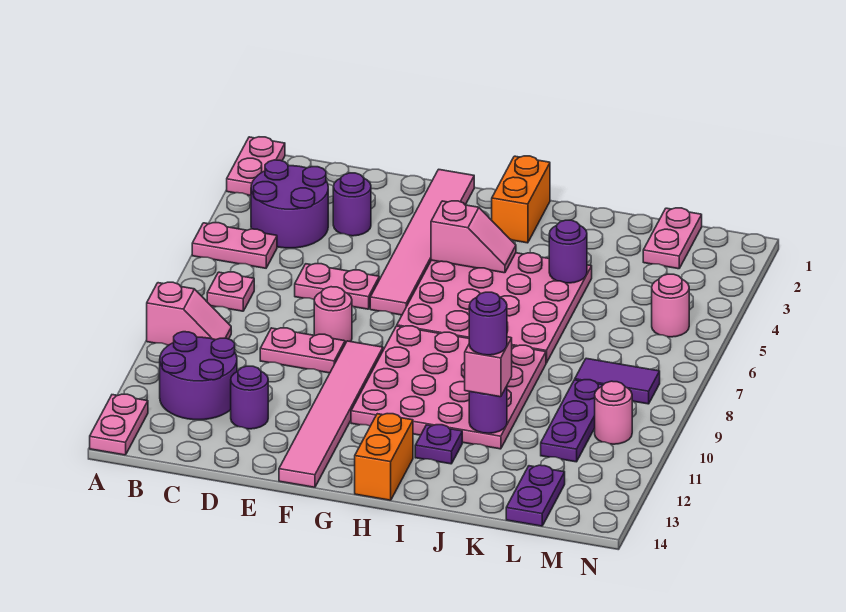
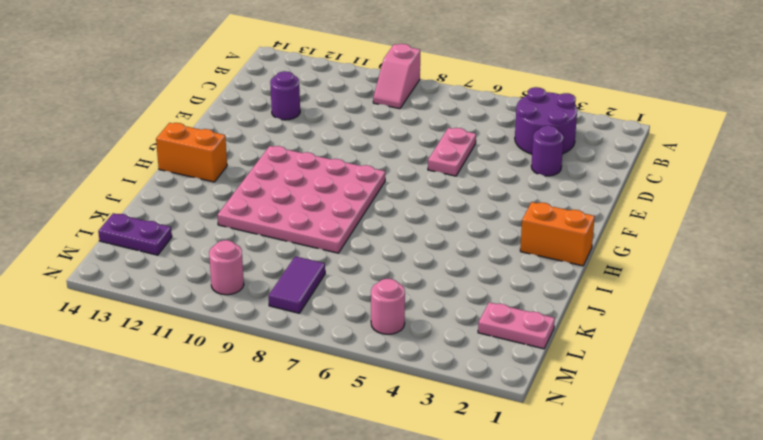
none -> pink 1x2 plate [227,137,285,196]
none -> pink 1x2 plate [192,223,277,268]
none -> pink 1x2 plate [90,394,148,455]
none -> pink 1x1 plate [207,272,254,311]

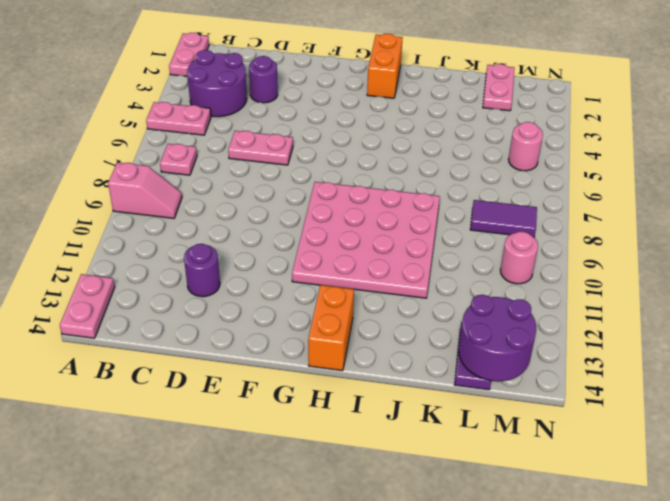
purple 2x2 round brick [459,295,536,381] -> purple 2x2 round brick moved to [160,332,237,420]
none -> pink 1x2 plate [260,328,345,373]
none -> pink 1x1 round brick [314,287,352,344]
none -> pink 1x6 tile [370,169,474,315]
none -> pink 1x6 tile [279,341,383,487]

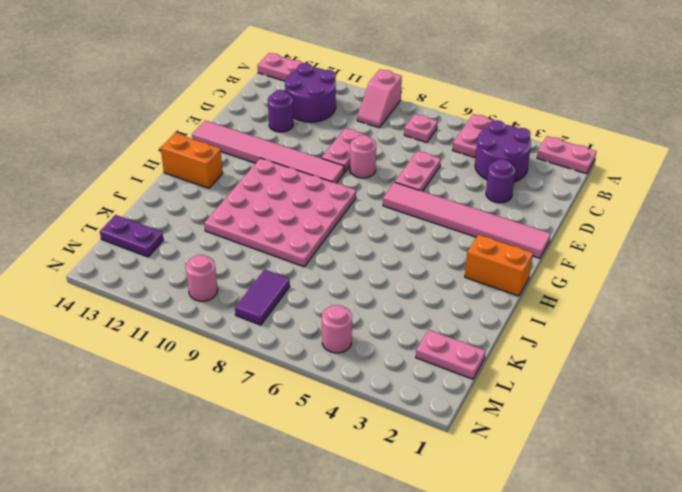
none -> pink 4x4 plate [397,253,592,363]
none -> purple 1x1 plate [415,425,462,464]
none -> purple 1x3 plate [541,380,603,462]
none -> pink 1x2 slope [431,201,516,273]

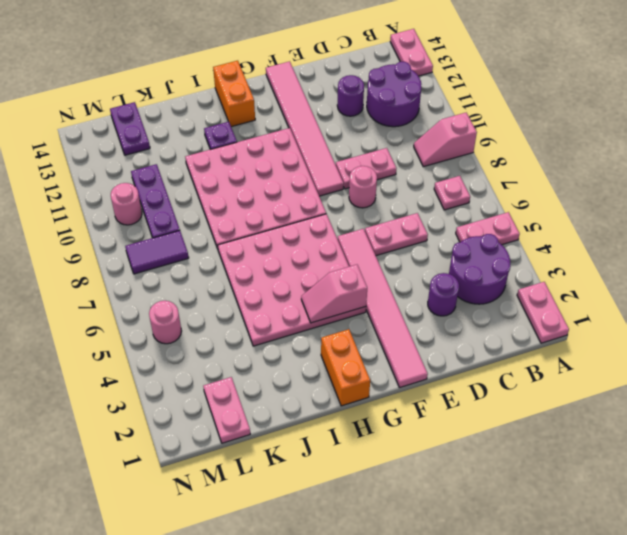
none -> purple 1x1 round brick [549,220,587,283]
none -> purple 1x1 round brick [469,386,507,433]
none -> pink 1x1 brick [465,337,512,397]
none -> purple 1x1 round brick [469,292,507,355]

